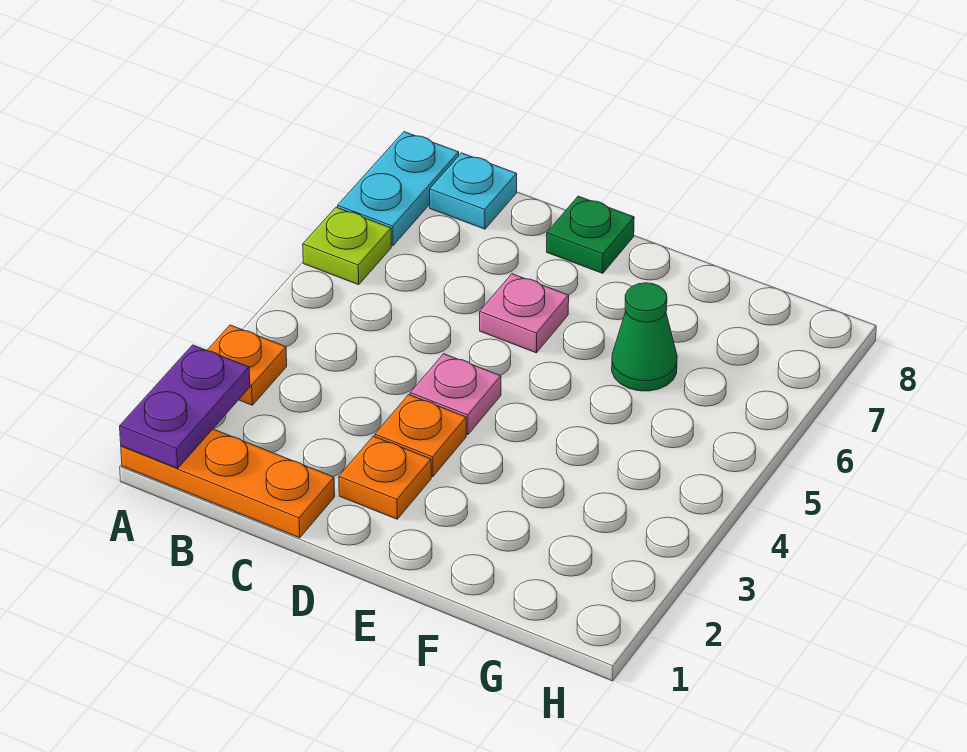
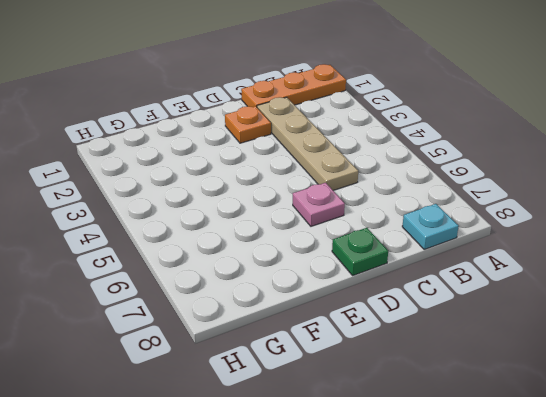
tan 1x4 plate [257,97,358,190] -> none
none -> orange 1x1 plate [207,325,287,405]
none -> lime 1x1 plate [303,207,391,285]
none -> cyan 1x2 plate [338,132,459,246]

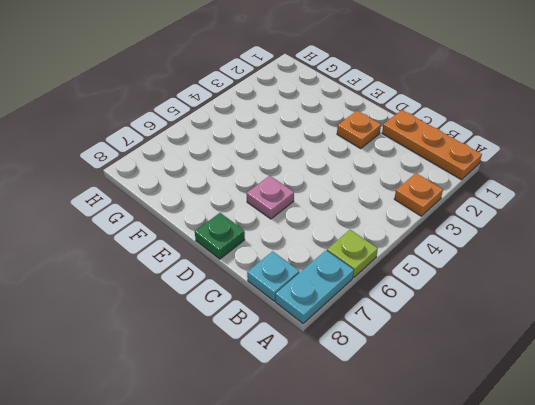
none -> orange 1x1 plate [375,395,466,477]
none -> pink 1x1 plate [410,354,501,435]
none -> green 1x1 cone [612,283,677,391]

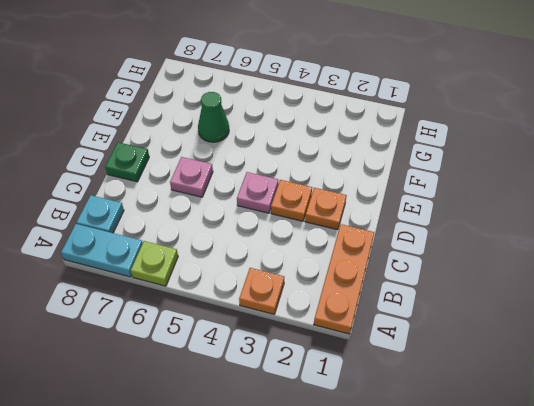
none -> purple 1x2 plate [120,345,250,468]

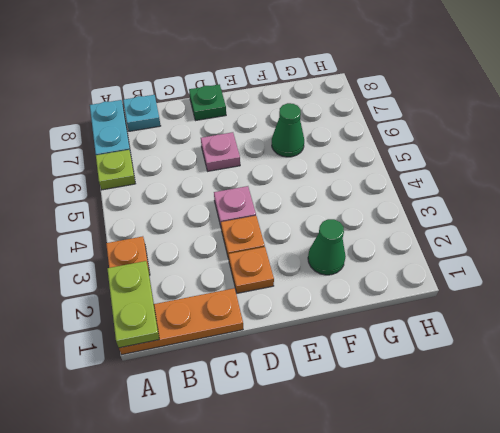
lime 1x2 plate [107,261,159,348] -> purple 1x2 plate [120,345,250,468]
green 1x1 cone [308,219,346,275] -> none

